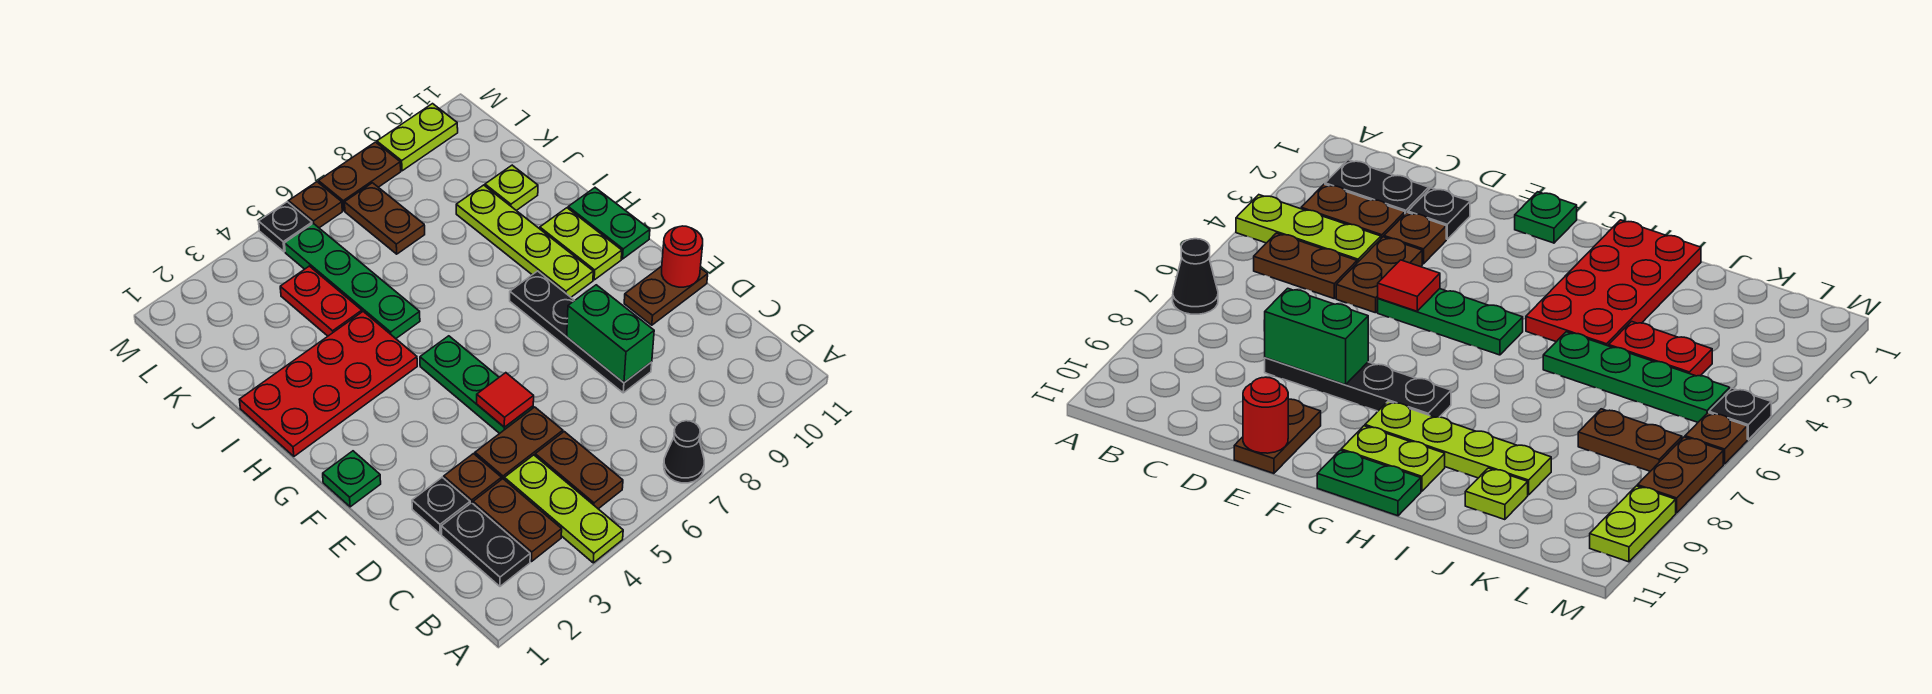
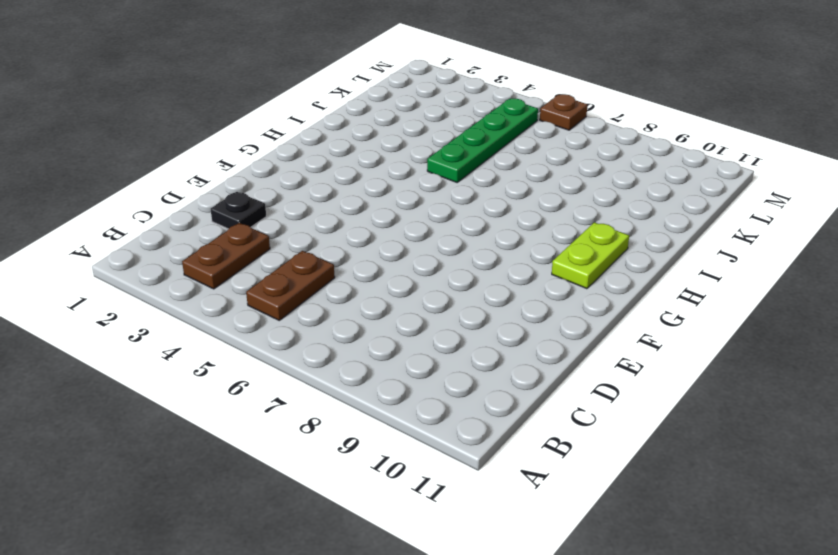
none -> lime 1x3 plate [504,455,623,563]
none -> black 1x1 cone [664,421,704,483]
none -> black 1x2 plate [441,503,530,586]

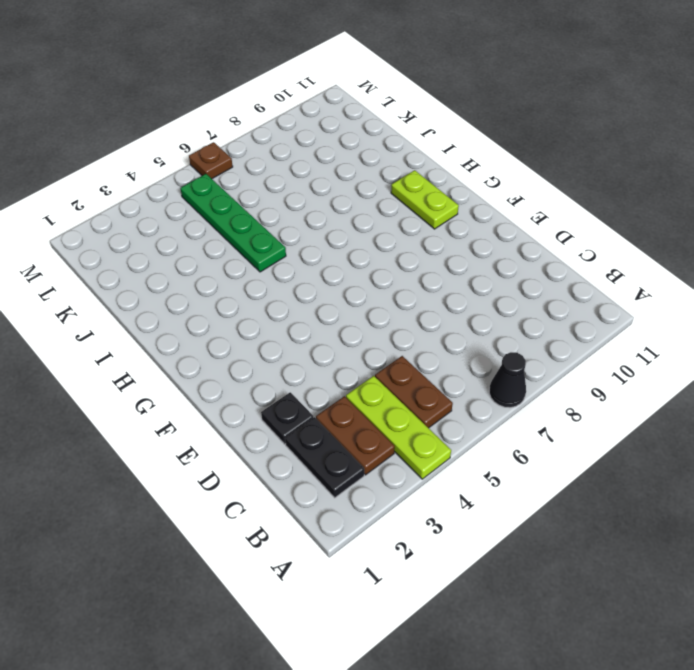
none -> brown 1x1 plate [444,454,502,503]
none -> brown 1x2 plate [475,407,563,480]
none -> black 1x4 plate [510,271,652,393]

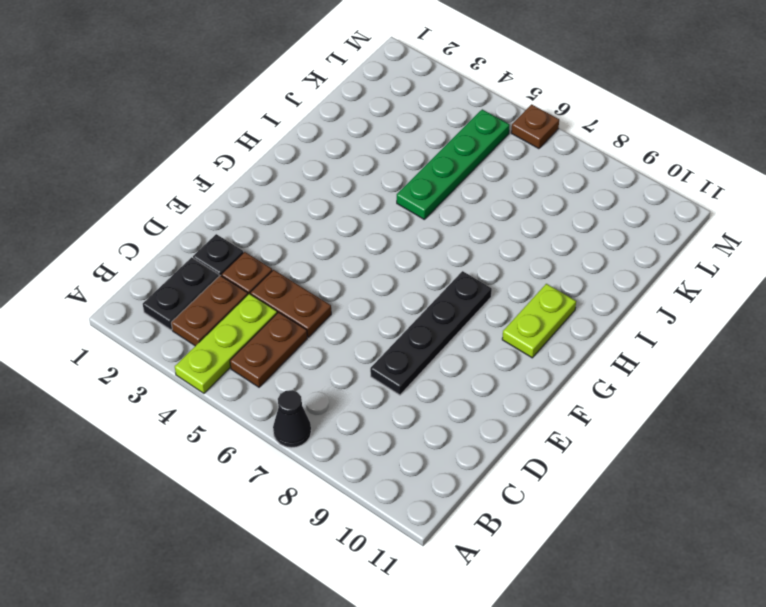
none -> green 1x3 plate [420,336,533,434]
none -> brown 1x2 plate [624,266,708,325]
none -> green 1x1 plate [323,451,381,507]

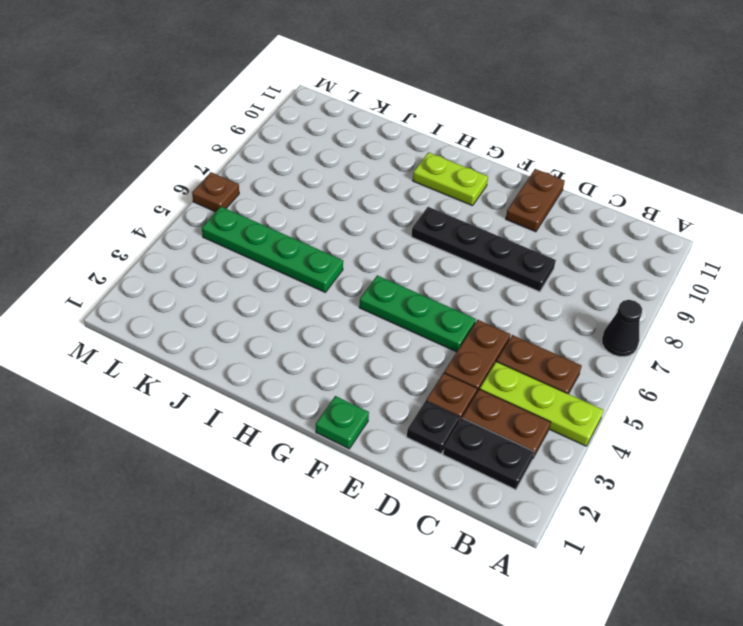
none -> lime 1x4 plate [456,185,593,297]
none -> green 1x2 plate [568,188,650,259]
none -> red 2x4 plate [239,312,417,456]

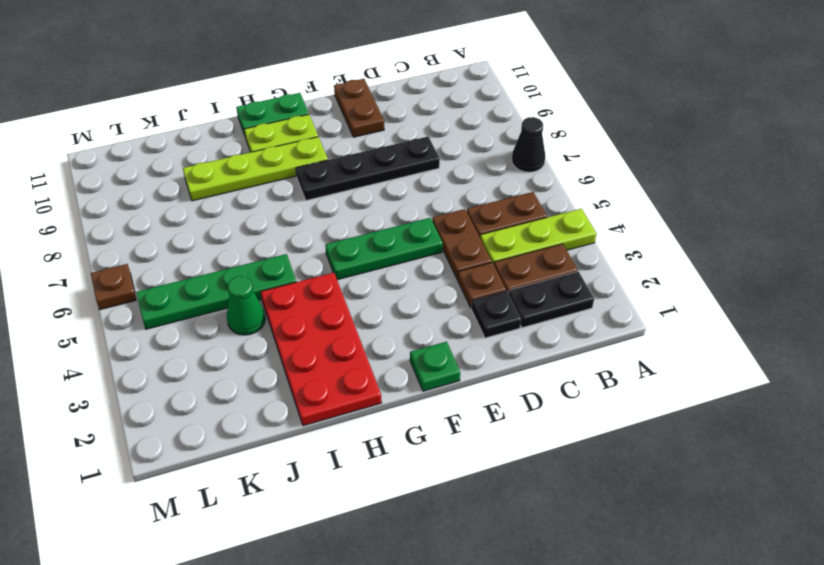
green 1x1 cone [227,276,265,335] -> red 1x2 plate [280,266,362,336]
none -> lime 1x1 plate [485,165,538,211]
none -> brown 1x2 plate [345,183,425,254]
none -> black 1x1 plate [259,202,312,252]

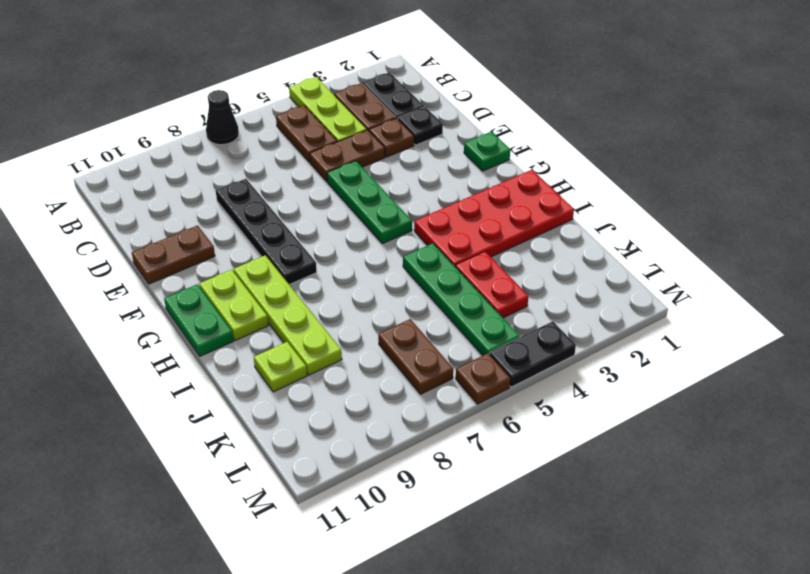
black 1x2 plate [489,321,576,387] -> black 1x1 plate [259,202,312,252]
none -> brown 1x2 plate [318,142,401,211]
none -> lime 1x2 plate [377,104,458,171]
none -> green 1x2 brick [567,285,654,383]

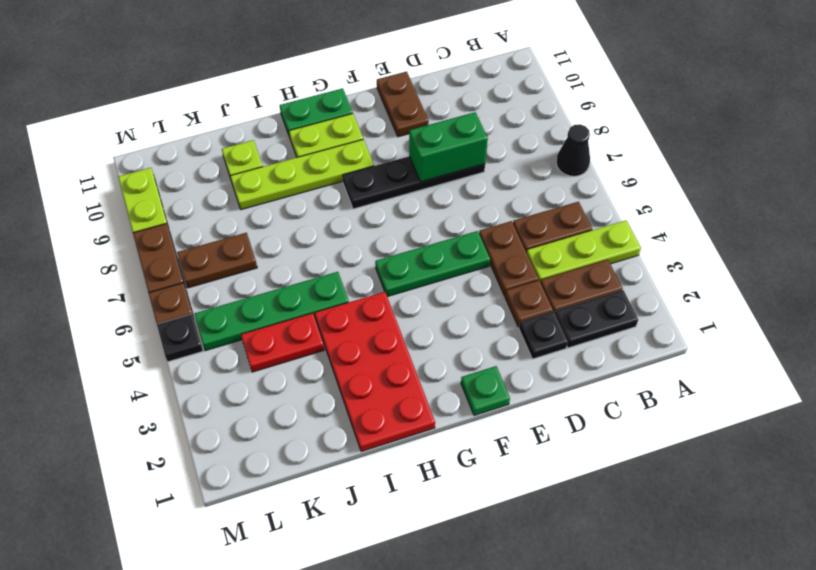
none -> red 1x1 tile [477,373,534,427]
none -> red 1x1 round brick [662,226,703,287]

